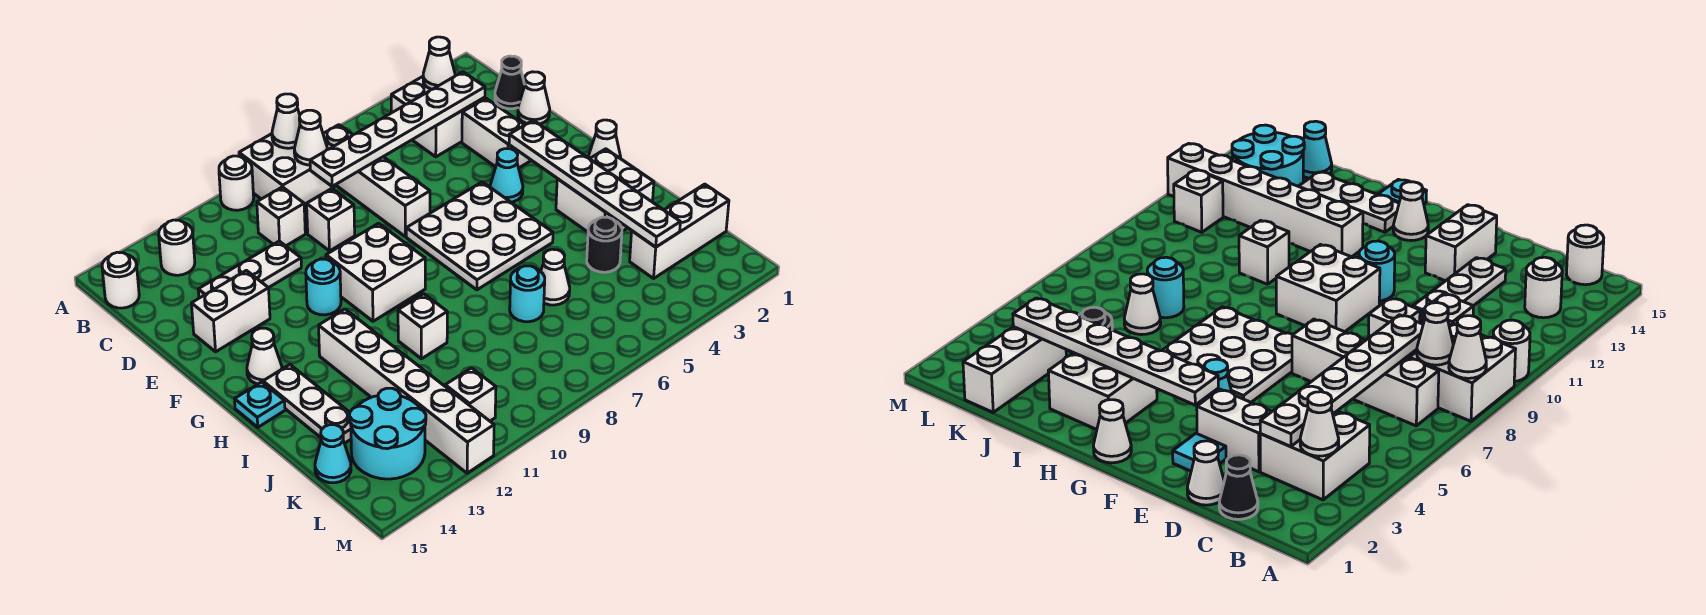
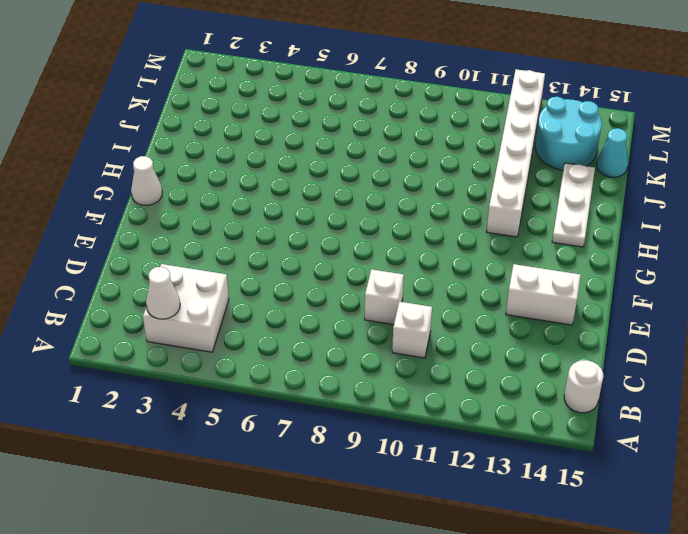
none -> white 2x2 brick [239,134,335,204]
none -> white 1x1 round brick [219,156,254,210]
none -> white 1x4 brick [323,125,430,237]
none -> white 1x1 round brick [159,220,195,275]

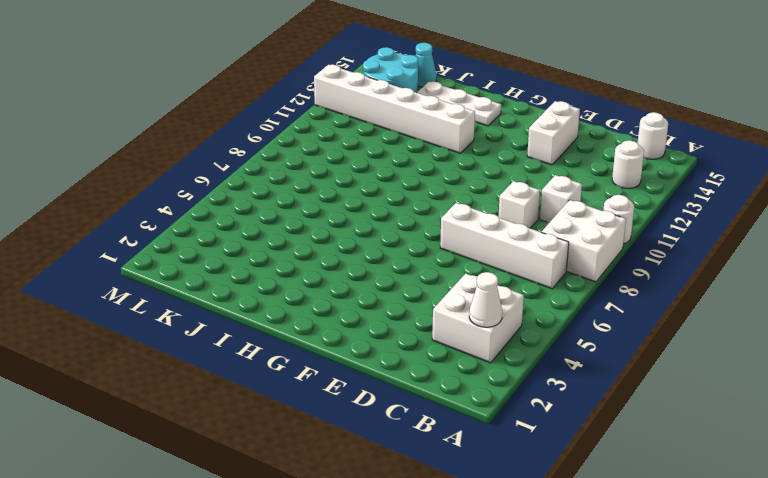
none -> black 1x1 cone [495,56,525,109]
none -> white 1x1 cone [518,72,550,124]
none -> white 1x2 brick [462,98,531,168]
none -> white 1x3 plate [198,241,301,298]

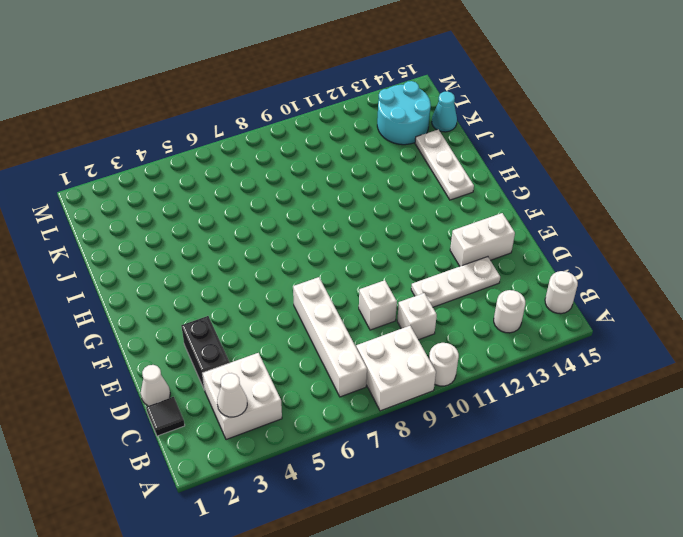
black 1x1 tile [146,397,185,436] -> black 1x1 cone [495,56,525,109]
black 1x2 brick [181,316,229,390] -> white 1x2 brick [462,98,531,168]
none -> cyan 1x1 tile [1173,433,1226,471]
none -> cyan 1x1 cone [490,149,523,202]
none -> white 3x3 plate [406,182,553,290]
none -> white 2x2 brick [326,223,425,321]

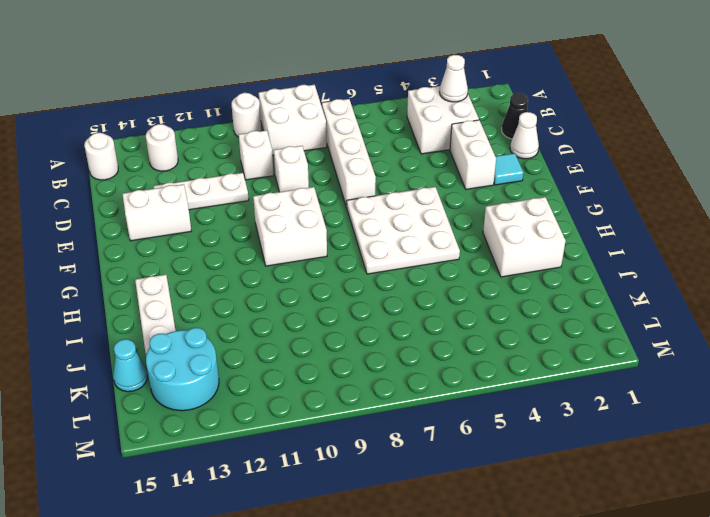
none -> cyan 1x1 cone [490,149,523,202]
none -> cyan 1x1 round brick [306,259,341,315]
none -> white 1x1 cone [588,120,621,159]
none -> white 1x1 cone [247,328,282,384]

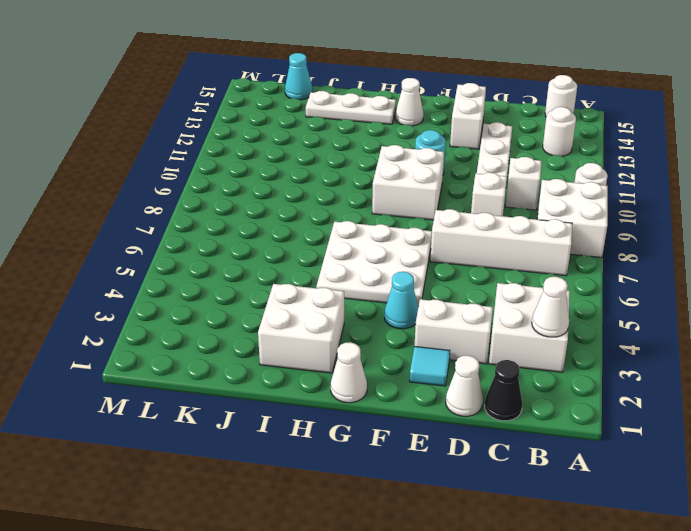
none -> white 1x6 brick [319,309,494,473]
none -> cyan 1x1 plate [235,382,285,427]
none -> white 1x1 brick [398,294,447,359]
none -> black 1x1 round brick [587,217,622,272]

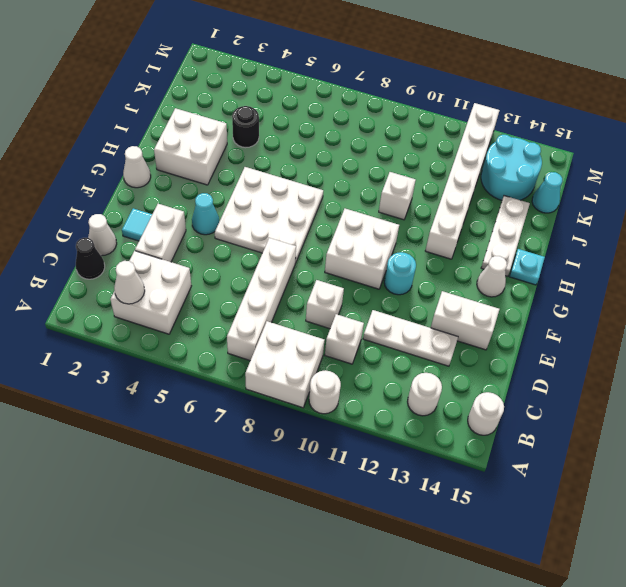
none -> white 1x1 cone [541,249,570,305]
none -> cyan 1x1 round brick [510,266,545,322]
none -> white 1x3 brick [630,184,729,278]
none -> white 1x1 brick [445,368,496,421]

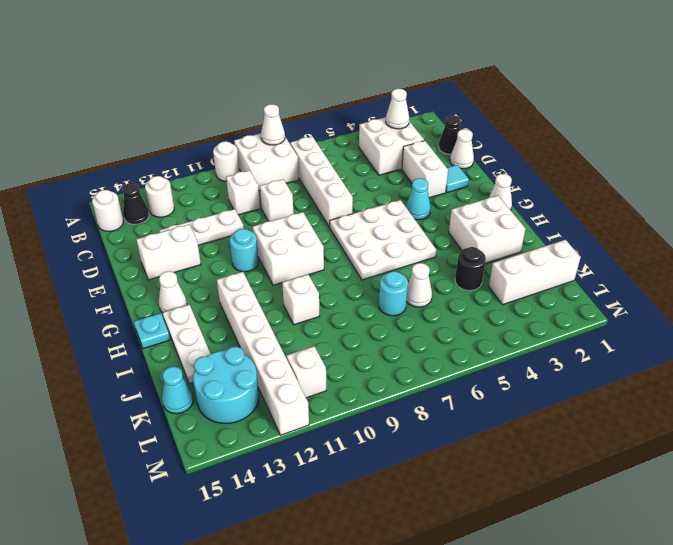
black 1x1 cone [123,183,149,224] -> none
none -> white 1x1 cone [294,110,327,165]
none -> white 1x6 plate [310,72,485,186]
none -> white 1x6 plate [509,120,680,247]

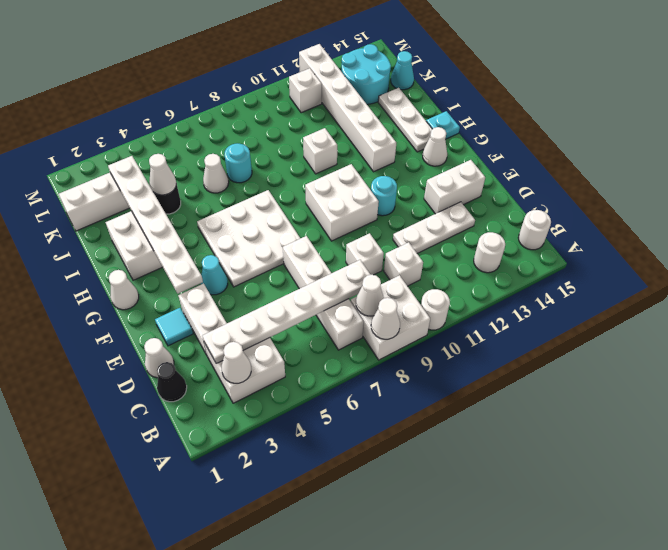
white 1x1 cone [149,154,176,195] -> none

